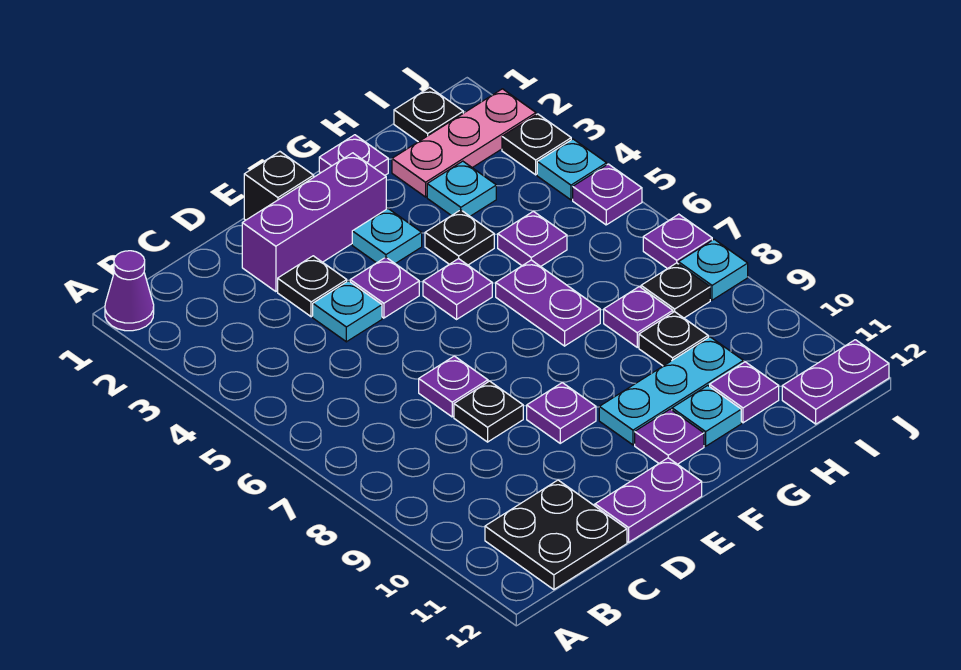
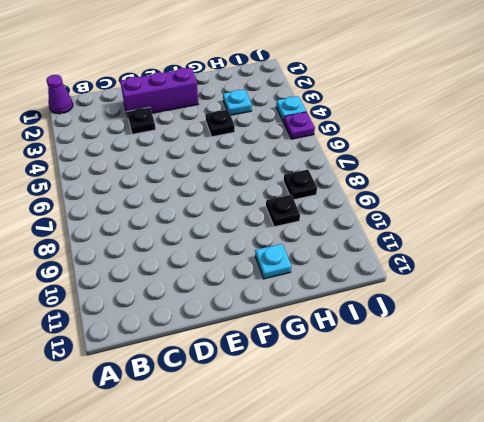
none -> black 2x2 plate [485,480,627,590]
none -> cyan 1x1 plate [313,281,382,342]
none -> purple 1x1 plate [419,356,488,417]
none -> black 1x1 plate [454,381,523,442]

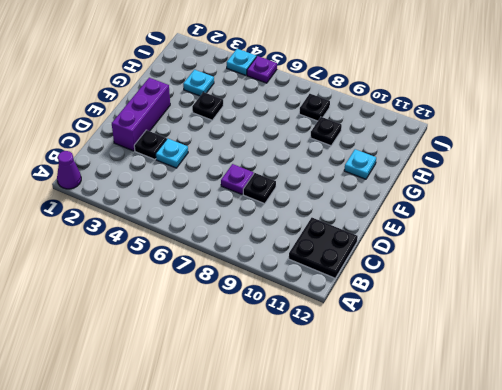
none -> purple 1x2 plate [595,458,702,542]
none -> black 1x1 brick [244,152,314,220]
none -> purple 1x1 plate [350,257,419,318]
none -> purple 1x1 plate [527,383,596,443]

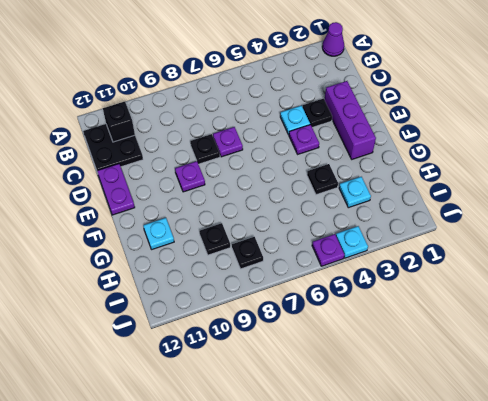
black 1x1 brick [103,102,135,142] -> black 1x1 brick moved to [244,152,314,220]
none -> cyan 1x1 plate [352,209,422,264]
none -> purple 1x1 plate [423,259,492,319]
none -> cyan 1x3 plate [599,337,743,445]
none -> purple 1x1 plate [635,409,704,464]

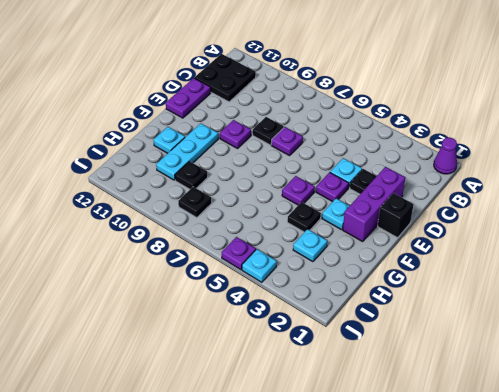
none -> purple 1x1 plate [635,409,704,464]
none -> purple 1x1 plate [319,135,388,175]
none -> purple 1x2 plate [496,260,600,346]
none -> pink 1x3 plate [392,89,536,197]

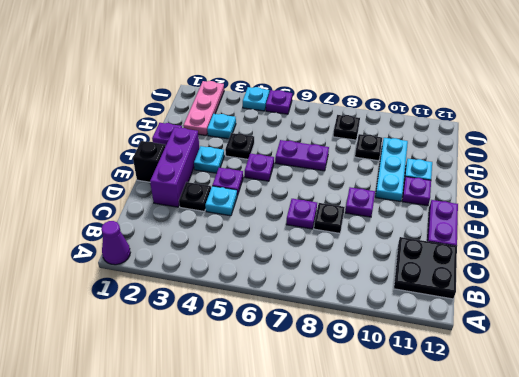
none -> purple 1x1 plate [498,211,567,267]
none -> purple 1x1 plate [604,287,673,347]
none -> purple 1x1 plate [710,362,779,423]
none -> black 1x1 plate [394,87,463,142]

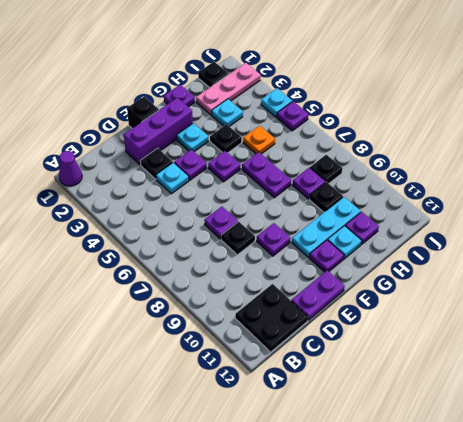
orange 1x1 plate [243,126,275,154] -> purple 1x1 plate [498,211,567,267]
none -> purple 1x2 plate [782,340,889,424]
none -> black 1x1 plate [502,114,571,175]
none -> purple 1x1 plate [643,214,712,269]
none -> cyan 1x1 plate [679,239,748,300]

